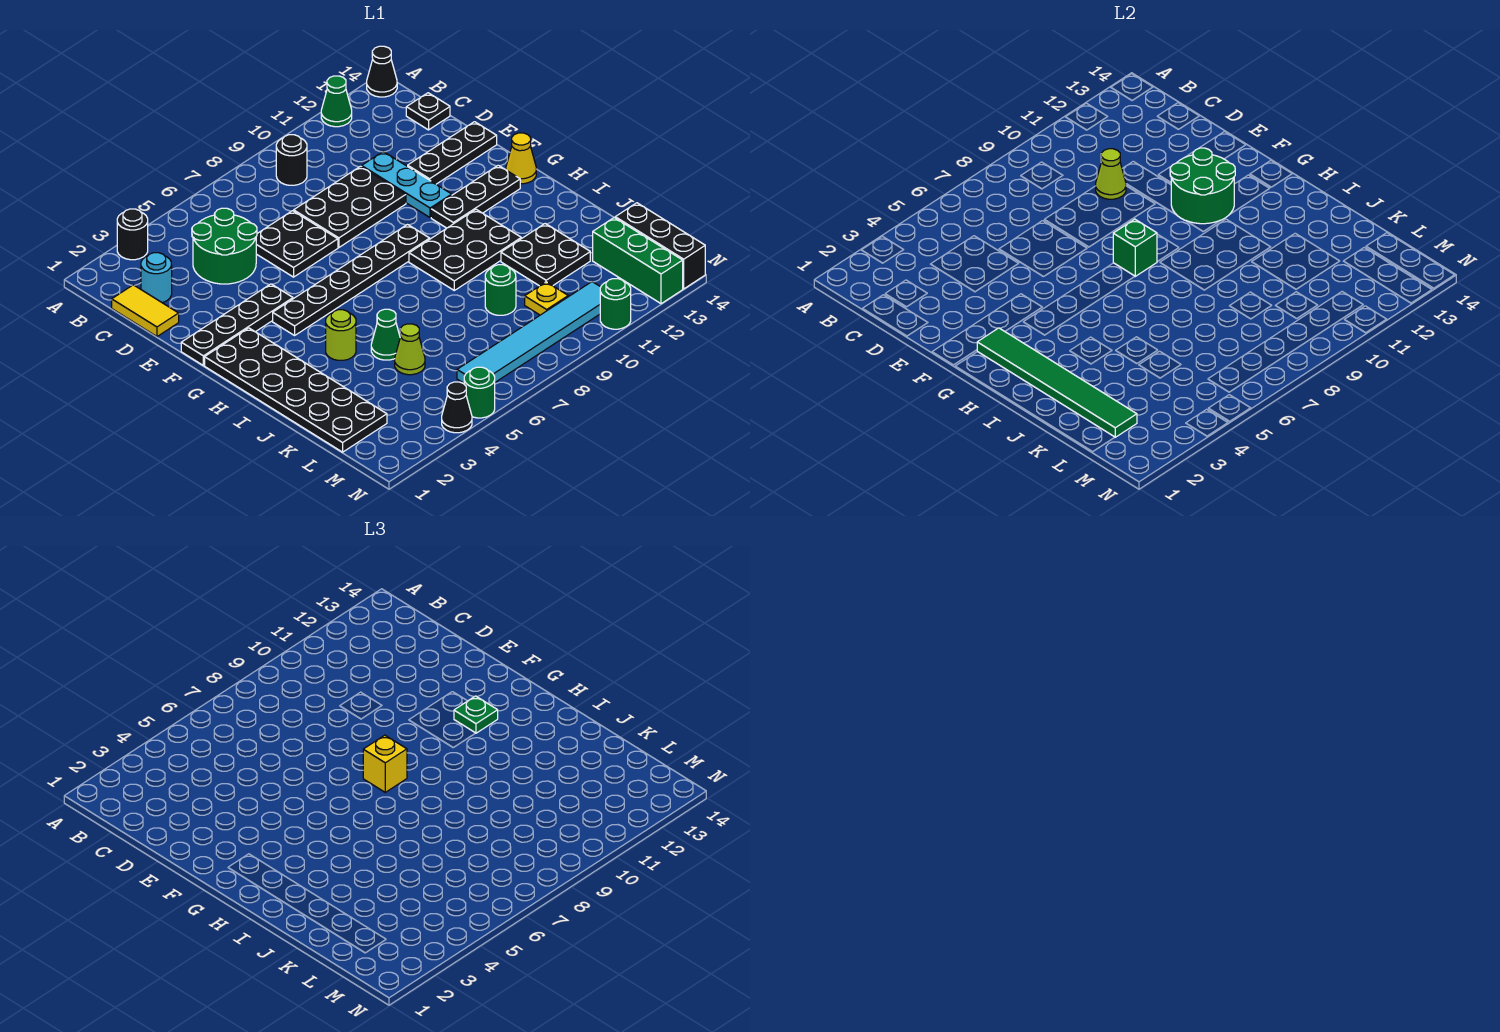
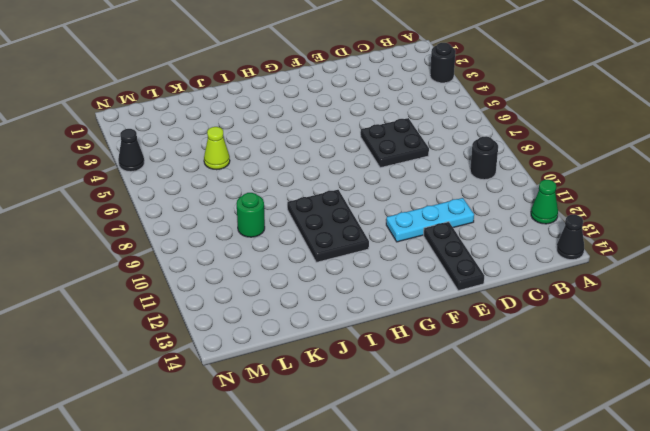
none -> yellow 1x2 tile [112,285,179,336]
none -> cyan 1x1 round brick [141,253,172,303]
none -> green 2x2 round brick [192,208,257,284]
none -> black 1x1 plate [406,93,450,130]

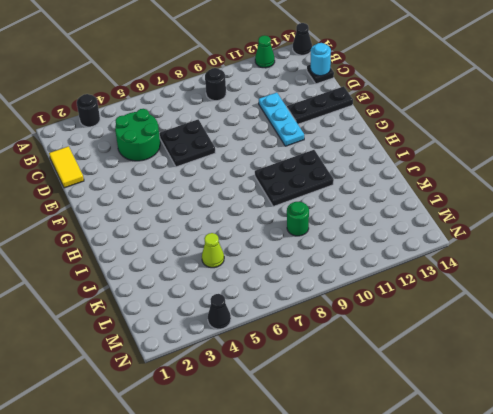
cyan 1x1 round brick [311,43,331,76] -> cyan 1x1 round brick moved to [141,253,172,303]
none -> black 2x3 plate [294,166,406,247]
none -> black 1x4 plate [181,284,293,365]
none -> black 2x6 plate [205,328,387,452]
none -> black 1x6 plate [273,225,430,335]

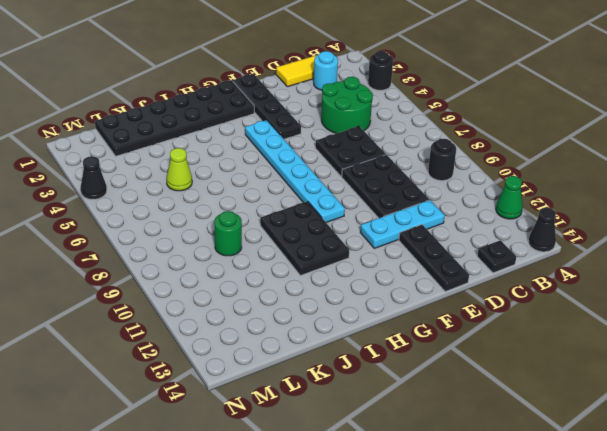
cyan 1x6 plate [245,120,345,222] -> black 1x6 plate [273,225,430,335]
none -> black 1x3 plate [431,165,520,228]
none -> yellow 1x1 cone [506,133,536,184]
none -> lime 1x1 round brick [326,310,356,360]
none -> green 1x1 cone [371,309,400,360]

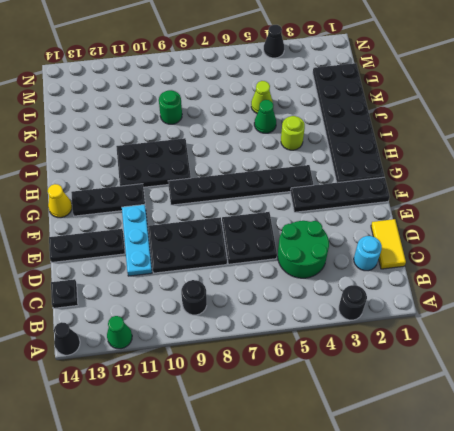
none -> black 2x2 plate [501,224,590,286]
none -> yellow 1x1 plate [525,282,568,315]
none -> green 1x3 brick [593,218,683,304]
none -> black 1x3 brick [615,203,705,289]

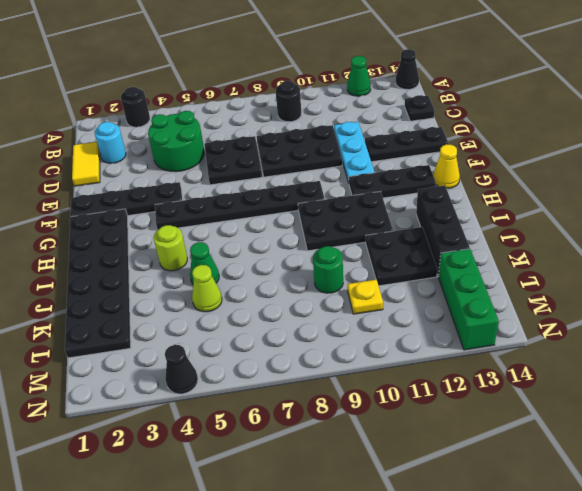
black 1x3 brick [416,186,470,277] -> black 1x3 brick moved to [615,203,705,289]
none -> cyan 1x6 tile [457,282,601,383]
none -> green 1x1 round brick [464,367,495,418]
none -> green 1x1 round brick [600,278,631,329]
none -> lime 1x1 cone [1096,149,1126,199]

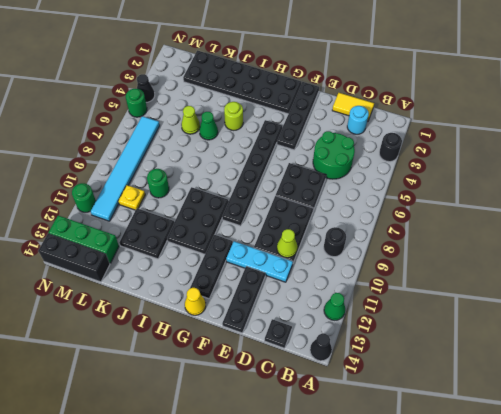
none -> green 2x2 round brick [1170,148,1235,224]
none -> green 1x6 tile [977,328,1137,437]
none -> green 1x1 brick [1113,219,1157,276]
none -> yellow 1x1 brick [363,735,407,792]

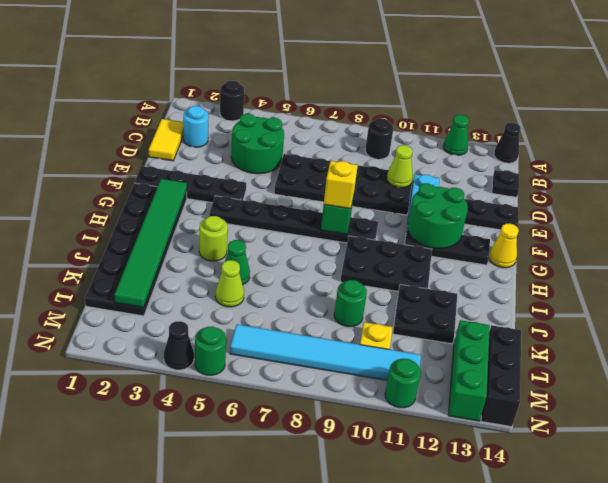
none -> green 1x1 plate [454,696,498,733]

